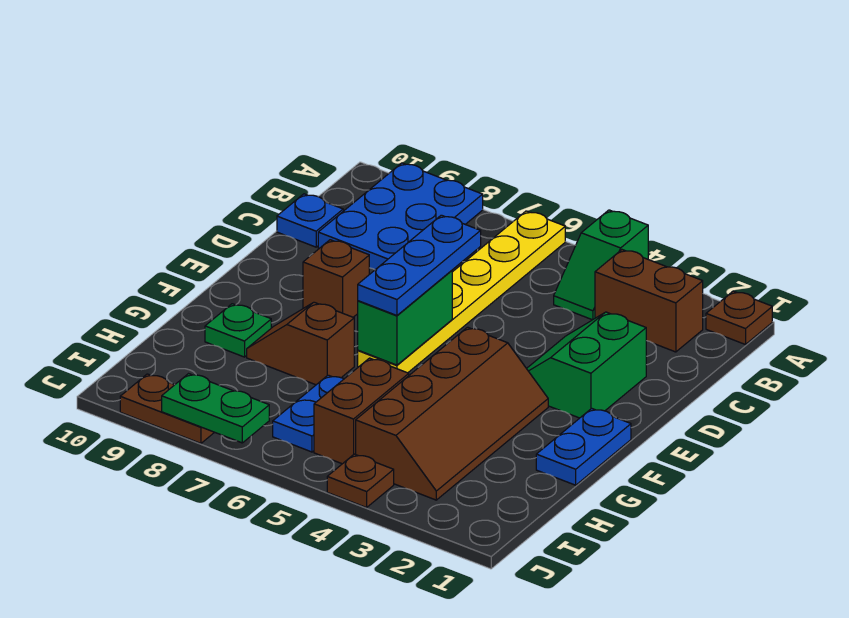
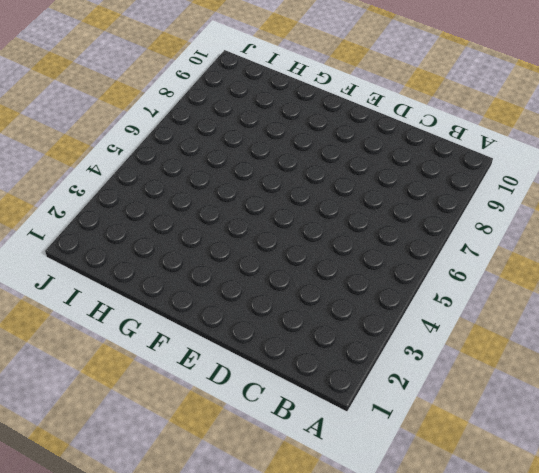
none -> brown 1x1 plate [706,291,772,345]
none -> green 1x2 slope [554,210,648,320]
none -> yellow 1x6 plate [358,211,565,373]

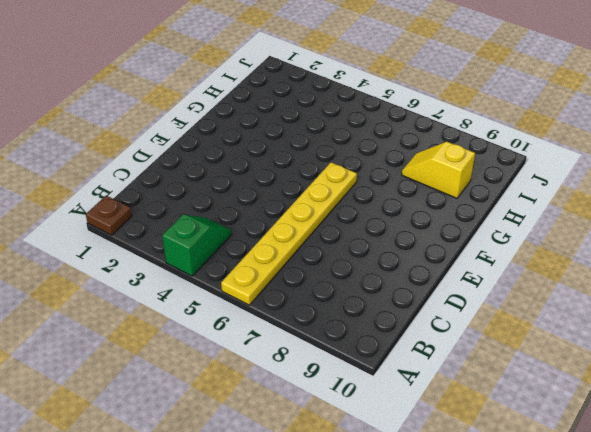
yellow 1x2 slope [402,142,475,198] -> none
none -> blue 2x3 plate [318,163,483,270]
none -> brown 1x2 brick [595,250,703,352]
none -> blue 1x1 plate [277,194,343,247]

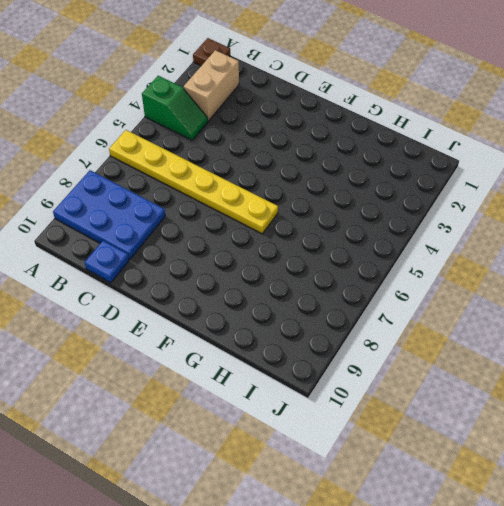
tan 1x2 brick [184,50,239,121] -> brown 1x2 brick [595,250,703,352]
none -> green 2x2 slope [527,312,646,418]
none -> brown 1x1 brick [303,240,369,317]
none -> blue 1x2 plate [536,408,631,485]

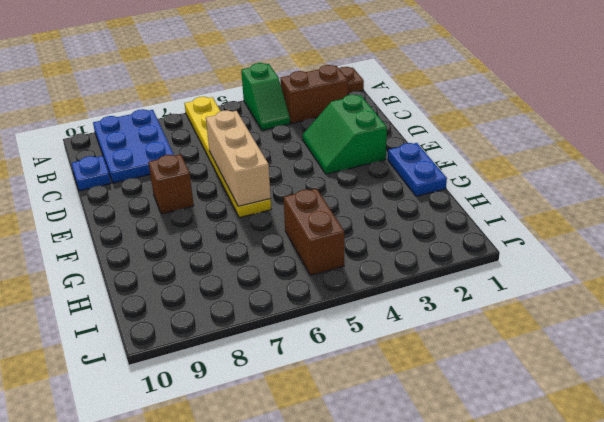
tan 1x3 brick [206,110,271,206] -> green 1x2 brick [358,271,452,365]
none -> brown 2x4 slope [356,327,548,500]
none -> brown 1x2 slope [247,302,354,385]
none -> green 1x1 plate [205,304,271,357]

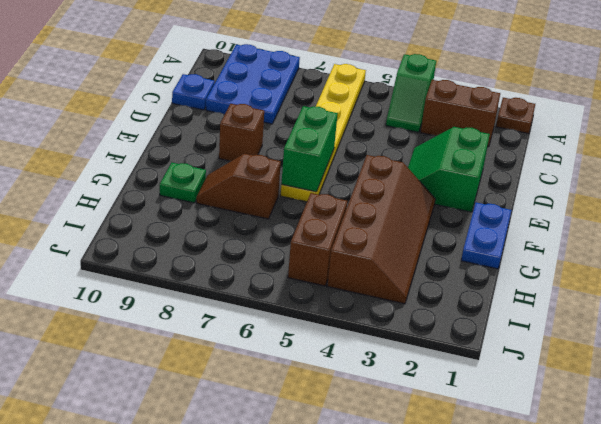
none -> blue 1x2 plate [273,375,344,452]
none -> brown 1x1 plate [327,454,394,508]
none -> brown 1x2 plate [120,374,214,443]

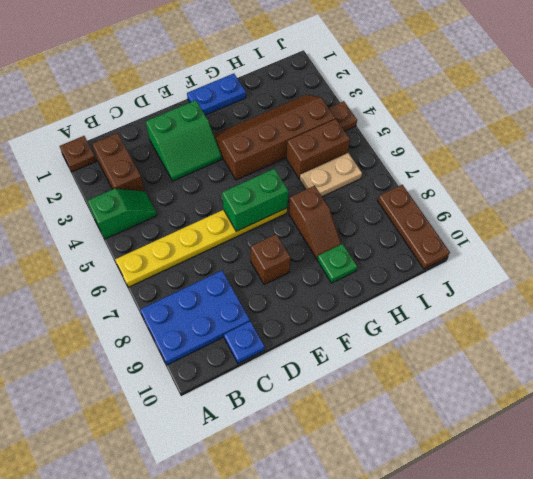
tan 1x2 plate [300,153,362,197] -> blue 1x2 plate [273,375,344,452]
brown 1x3 plate [378,185,450,269] -> brown 1x2 plate [120,374,214,443]
none -> green 1x2 plate [162,374,269,443]
none -> blue 1x3 plate [358,215,481,315]

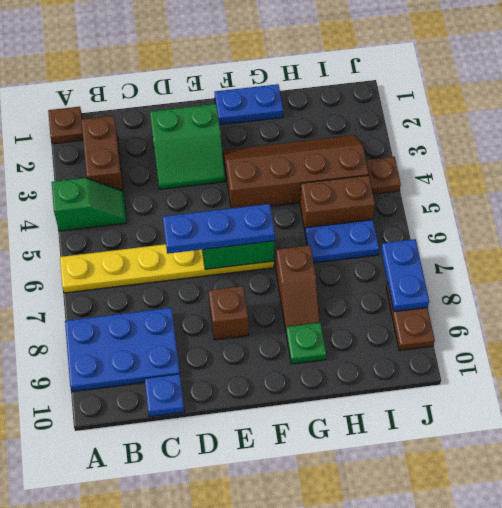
blue 1x2 plate [381,239,429,312] -> green 1x2 plate [162,374,269,443]

